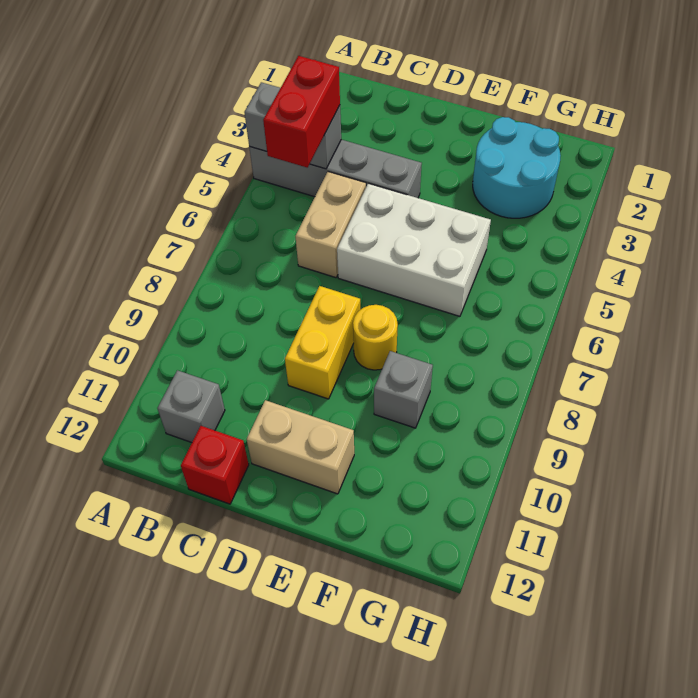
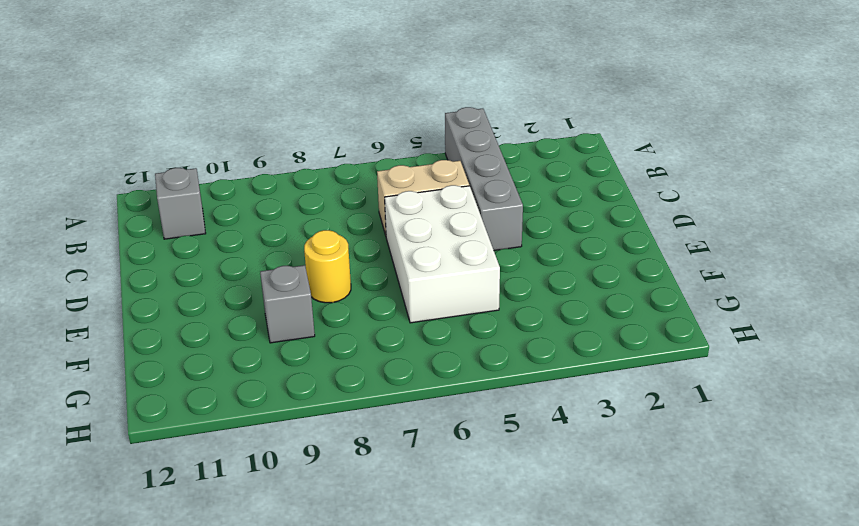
none -> red 1x1 brick [181,426,249,504]
none -> yellow 1x2 brick [285,286,360,399]
none -> tan 1x2 brick [247,400,354,494]

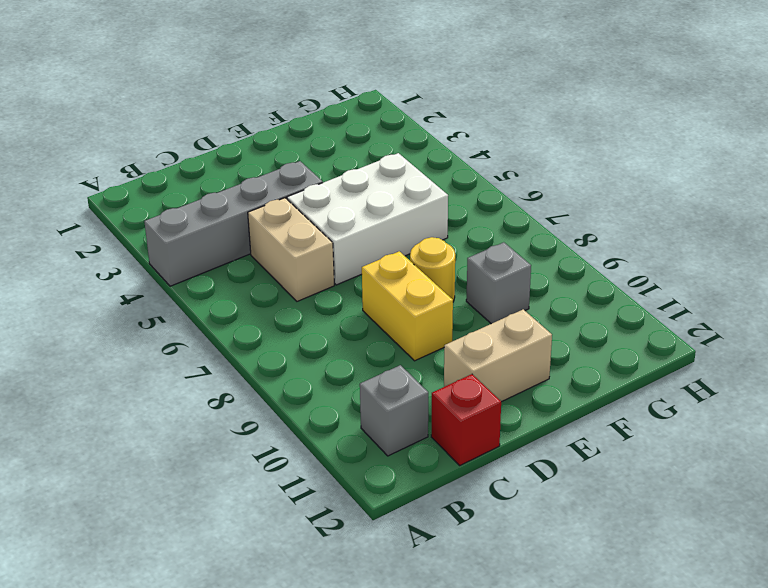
none -> cyan 2x2 round brick [473,117,561,218]
none -> grey 1x2 brick [244,82,341,169]
none -> red 1x2 brick [263,56,340,168]

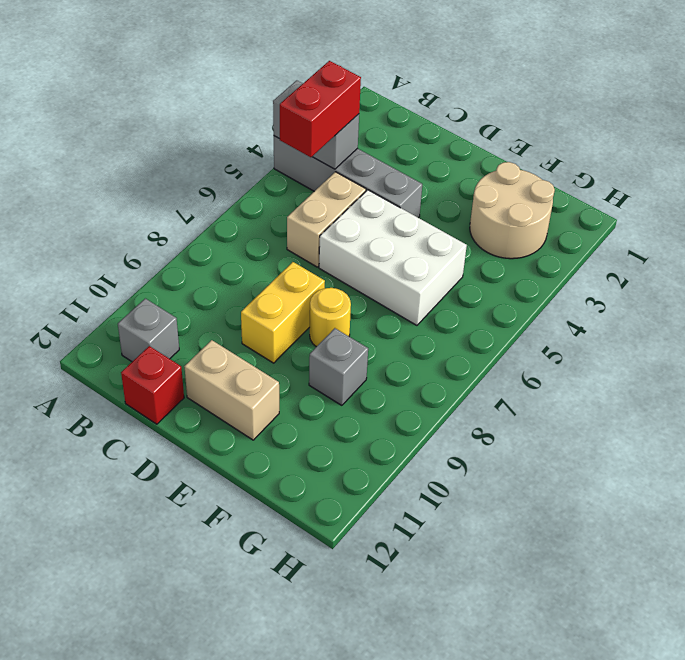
tan 2x2 round brick [470,162,555,259] -> cyan 2x2 round brick [473,117,561,218]

